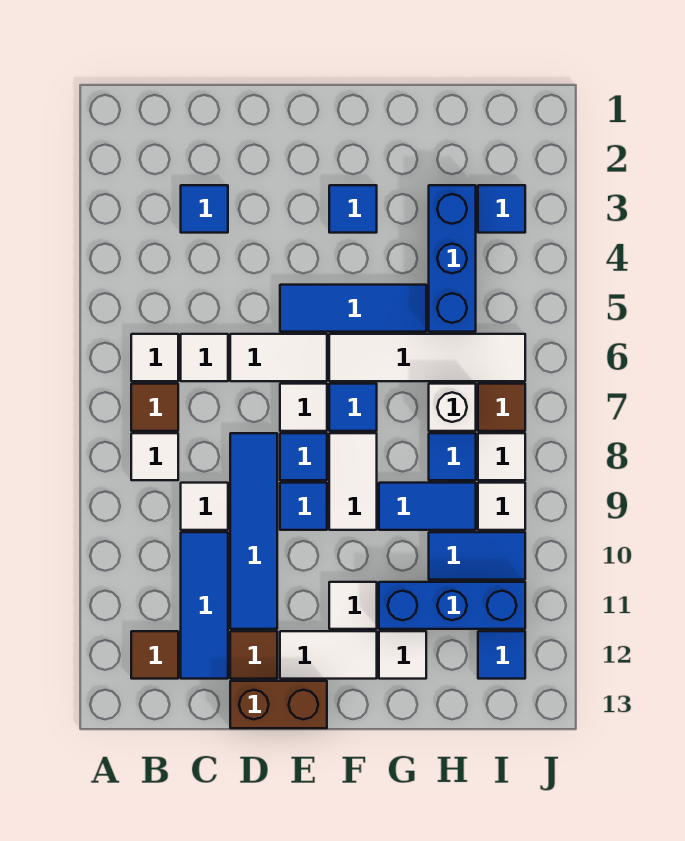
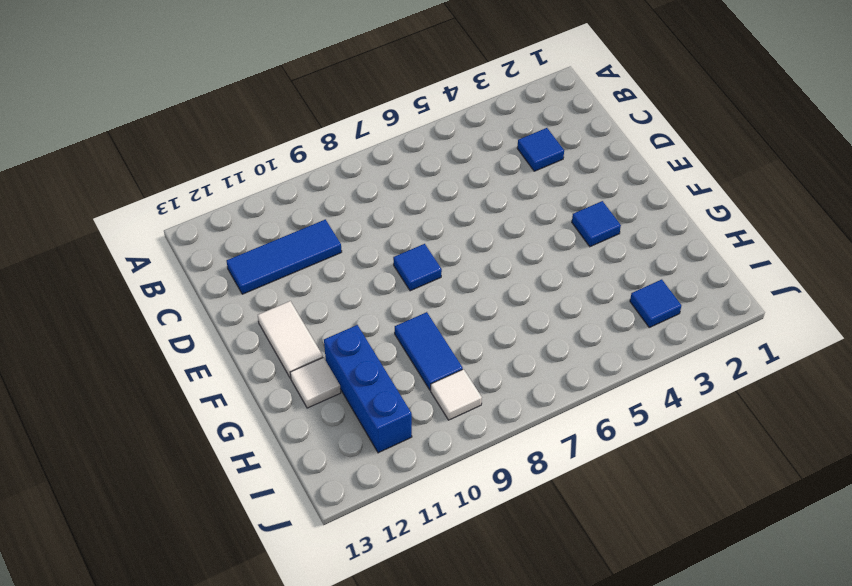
none -> white 1x1 tile [131,334,178,381]
none -> brown 1x1 tile [131,384,178,431]
none -> white 1x1 tile [131,433,178,480]
none -> brown 1x1 tile [131,631,178,679]

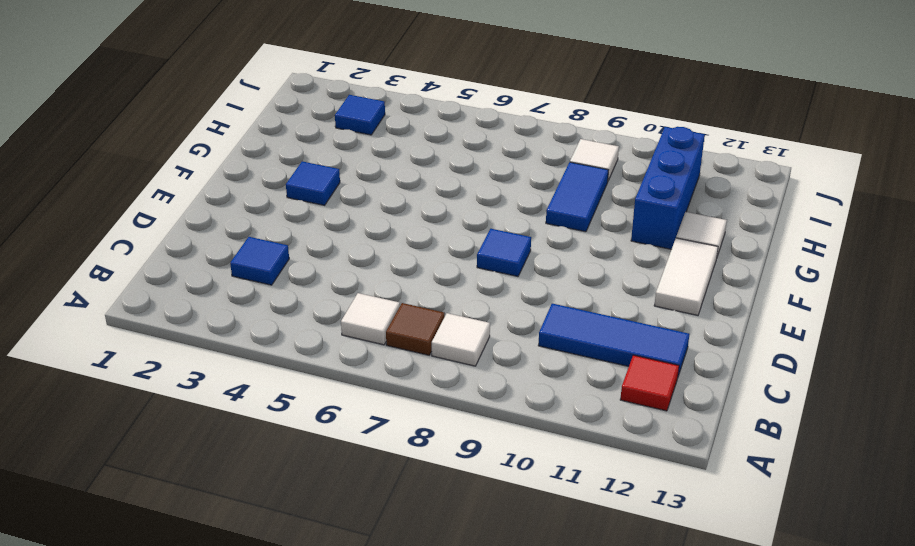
red 1x1 tile [620,355,679,411] -> brown 1x1 tile [131,631,178,679]
none -> white 1x1 tile [181,334,228,381]
none -> white 1x1 tile [181,483,228,530]
none -> white 1x2 tile [230,334,327,381]
none -> blue 1x4 tile [230,433,277,629]

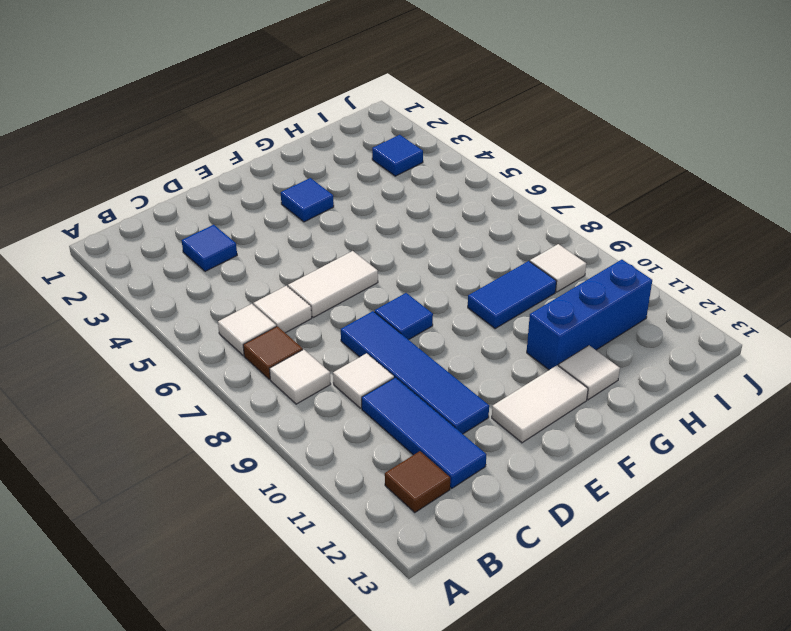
none -> brown 1x1 tile [230,631,277,679]
none -> brown 1x2 brick [230,681,327,728]
none -> blue 1x3 tile [280,285,426,332]
none -> white 1x1 tile [280,384,327,431]

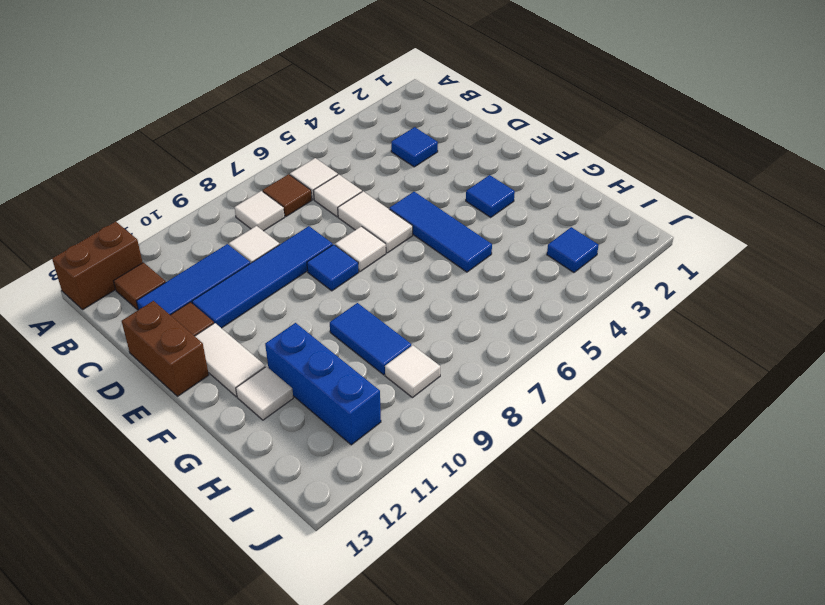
brown 1x2 brick [52,222,143,309] -> none
none -> blue 1x1 tile [280,483,327,530]
none -> white 1x4 tile [329,334,525,381]
none -> blue 1x1 tile [329,384,377,431]
none -> white 1x2 tile [329,433,377,530]

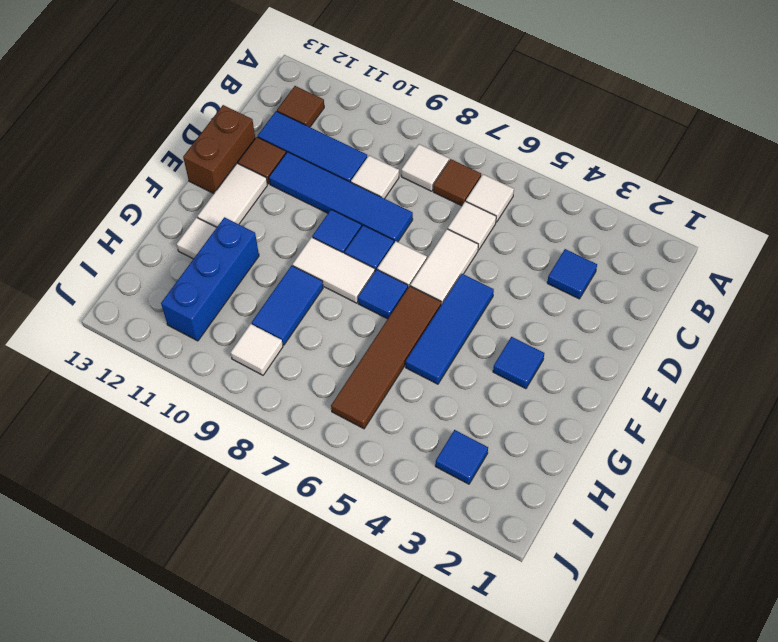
brown 1x4 tile [331,286,441,429] -> white 1x4 tile [329,334,525,381]
none -> white 1x1 tile [329,582,377,629]
none -> blue 1x3 brick [429,185,476,332]
none -> white 1x1 brick [429,384,476,431]
none -> blue 1x1 tile [429,433,476,480]

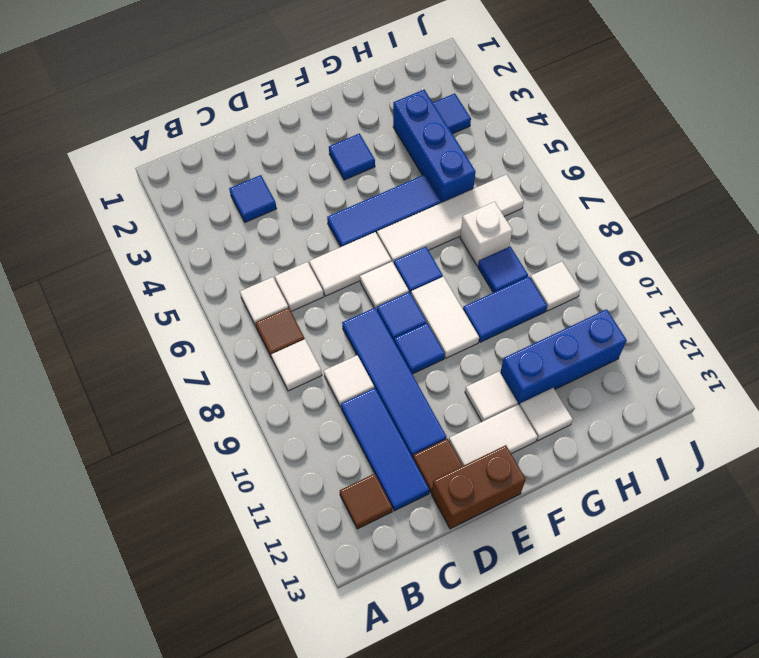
none -> blue 1x2 tile [429,532,525,580]
none -> brown 1x1 tile [478,384,525,431]
none -> white 1x1 tile [478,433,525,480]
none -> blue 1x1 tile [478,631,525,679]

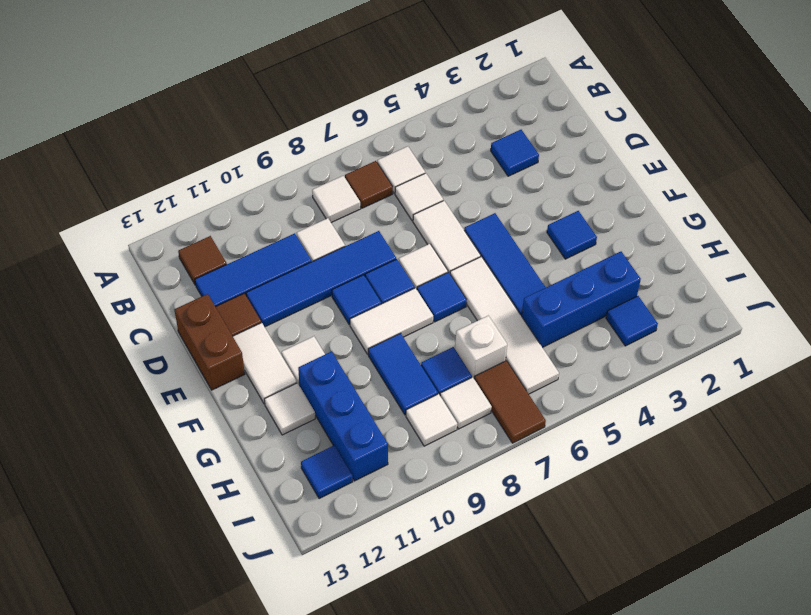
brown 1x2 tile [474,361,546,443] -> brown 1x1 tile [478,384,525,431]
none -> blue 1x2 tile [429,532,525,580]

